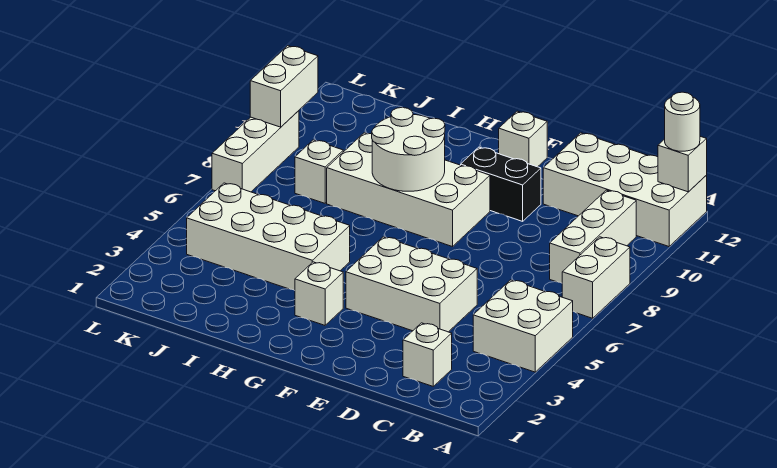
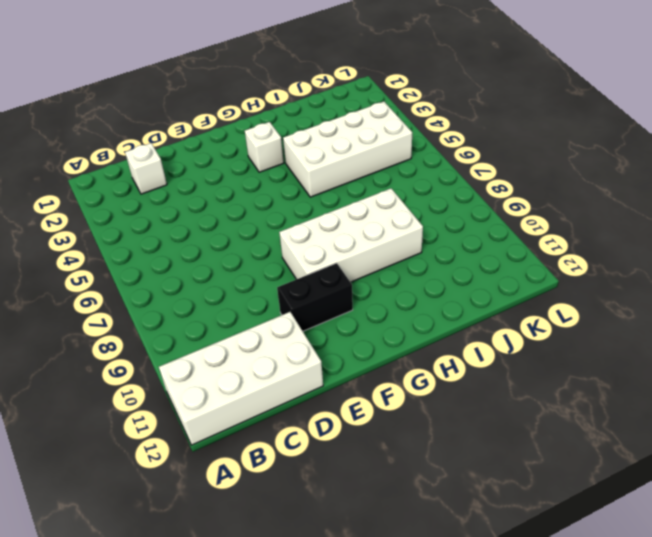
none -> white 2x2 brick [473,280,573,372]
none -> white 1x2 brick [562,237,630,318]
none -> white 1x3 brick [550,190,636,283]

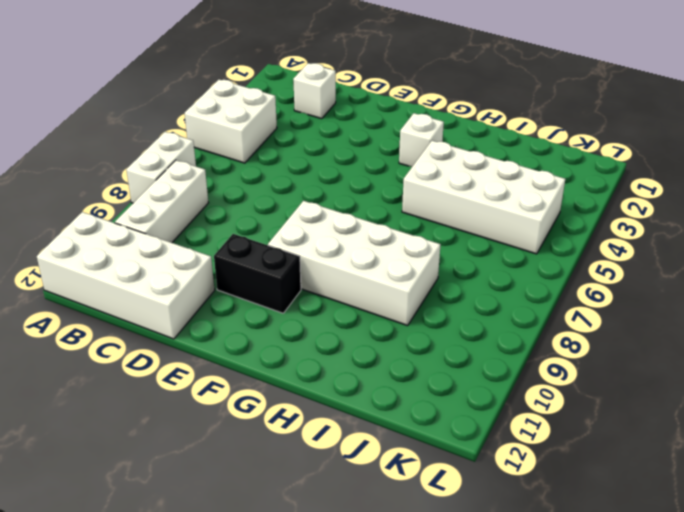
none -> white 2x3 brick [346,237,477,332]
none -> white 1x1 brick [499,111,547,167]
none -> white 1x1 brick [295,140,343,203]

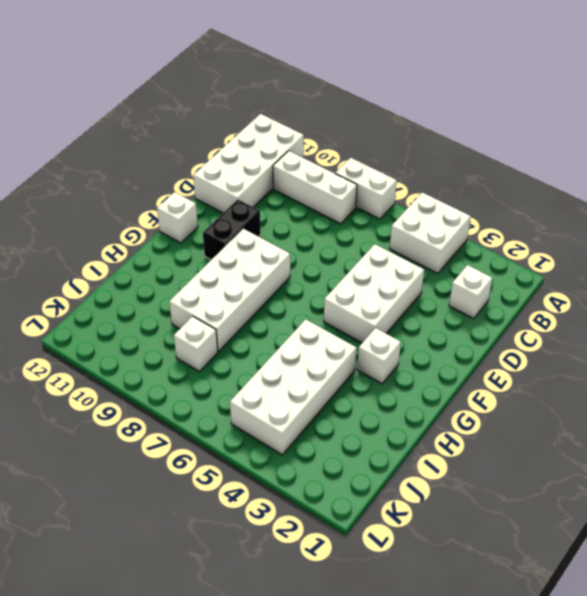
none -> white 1x3 brick [212,111,299,192]
none -> white 1x1 brick [658,136,707,192]
none -> white 2x2 round brick [372,108,445,191]

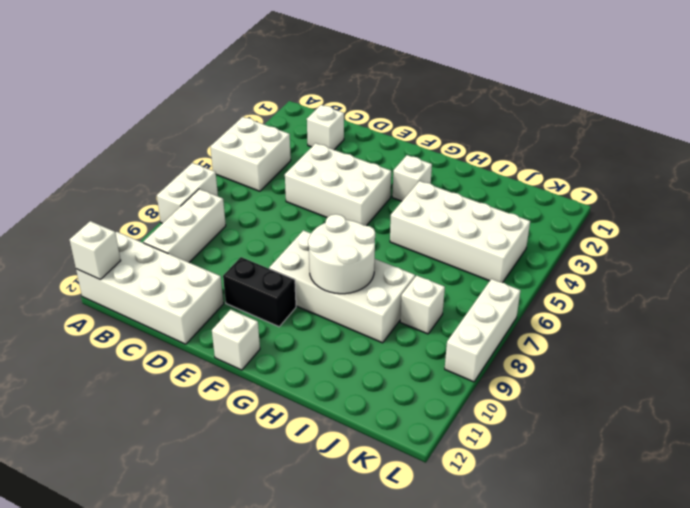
none -> white 1x2 brick [250,46,318,127]
none -> white 1x1 round brick [665,92,700,151]

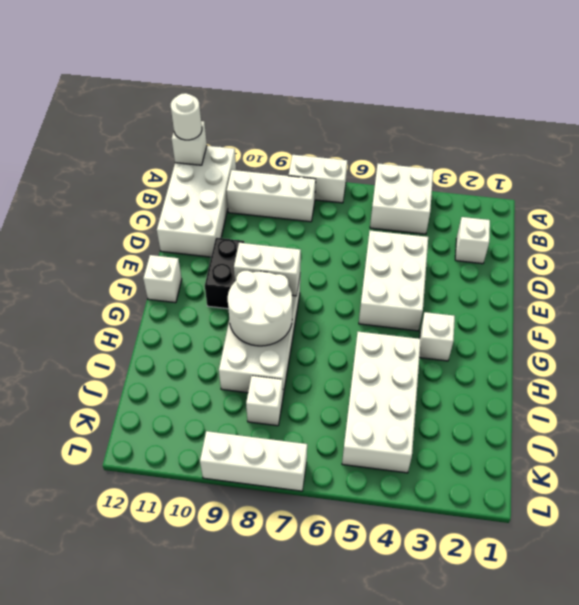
white 1x2 brick [234,243,301,296] -> white 1x2 brick moved to [250,46,318,127]

